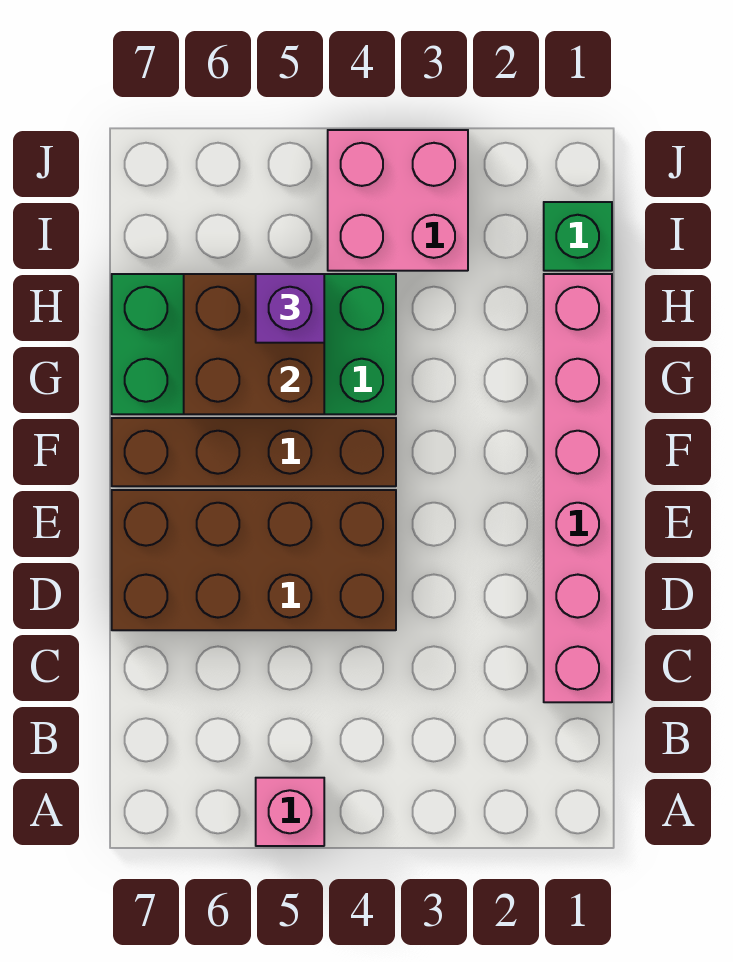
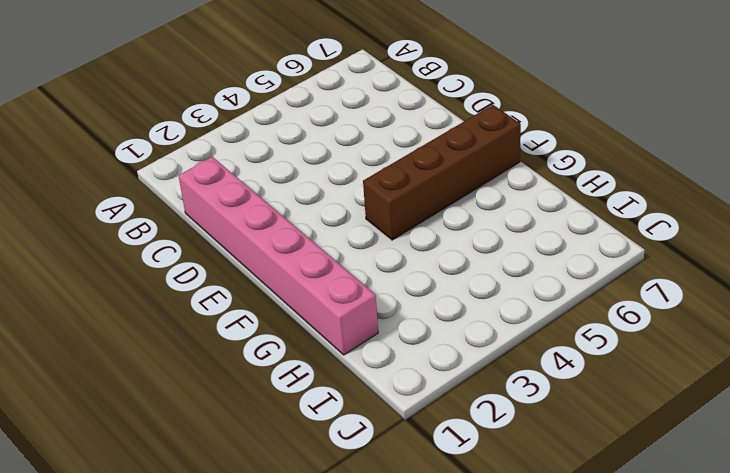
none -> pink 1x1 brick [256,778,324,846]
none -> brown 2x4 brick [112,490,396,630]

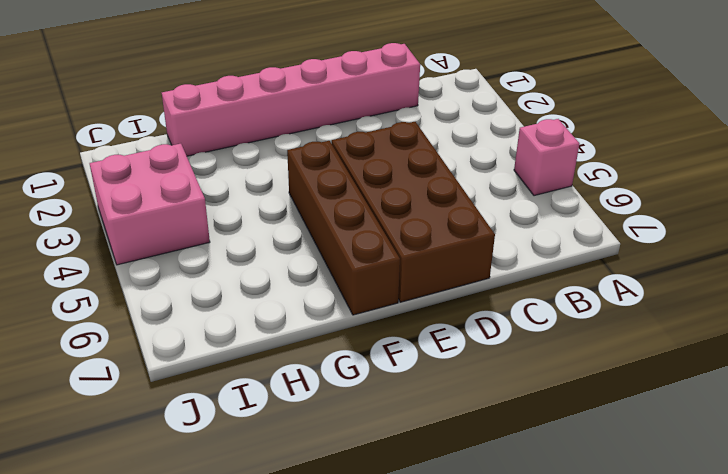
none -> green 2x4 brick [112,274,396,414]
none -> green 1x1 brick [544,202,612,271]

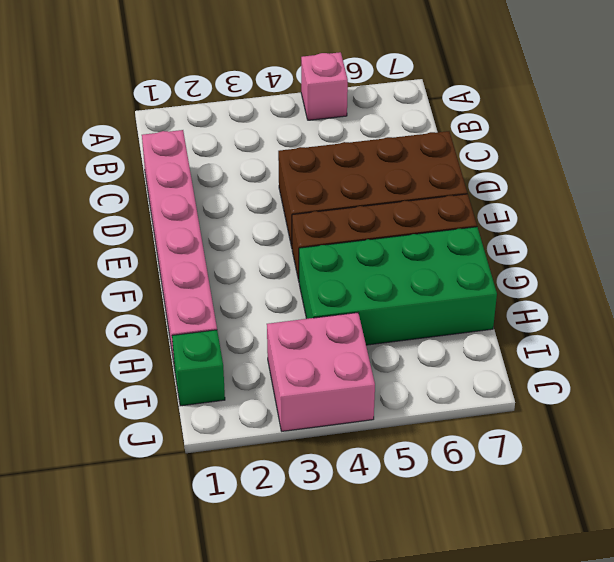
none -> brown 2x2 brick [184,274,324,414]
none -> purple 1x1 brick [256,274,324,343]

